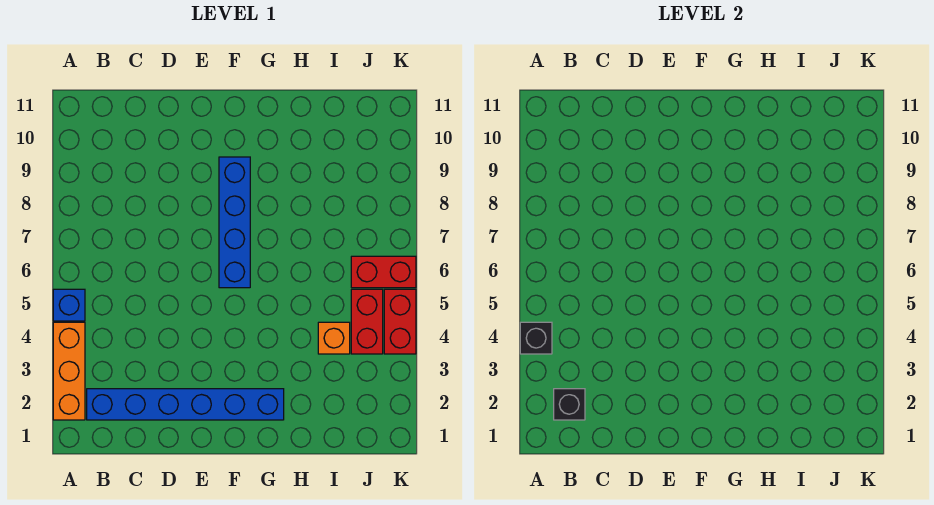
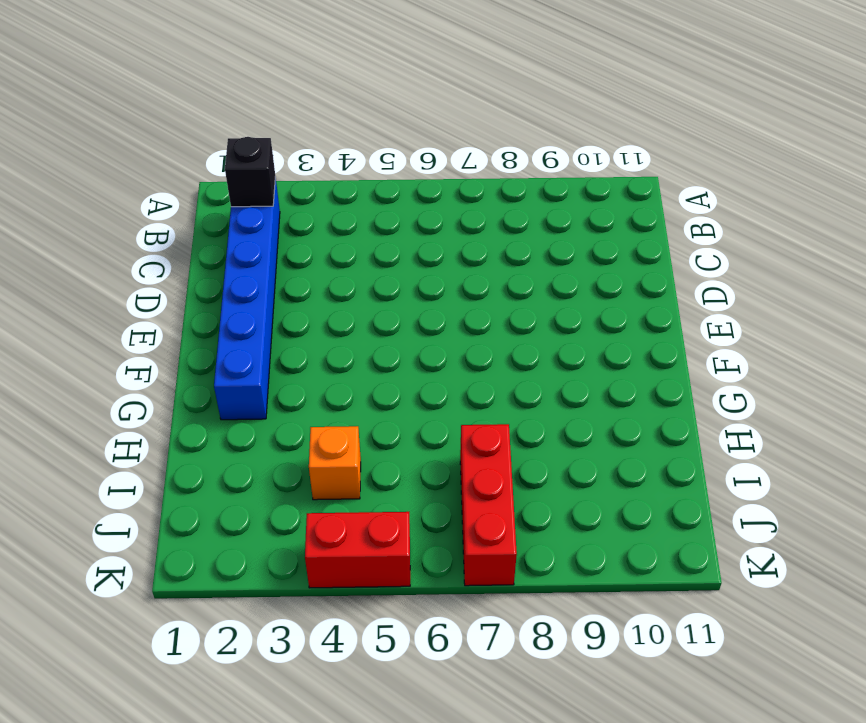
red 1x3 brick [460,424,517,586] -> none
none -> orange 1x3 brick [53,322,85,420]
none -> blue 1x1 brick [53,289,85,321]

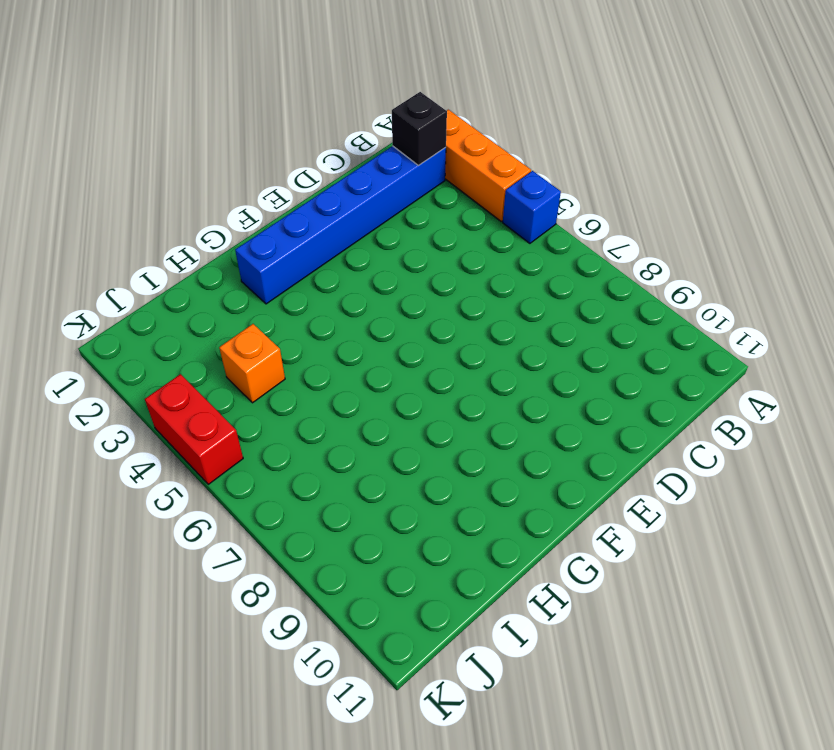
none -> blue 1x4 brick [219,157,250,288]
none -> red 1x2 brick [351,289,383,354]

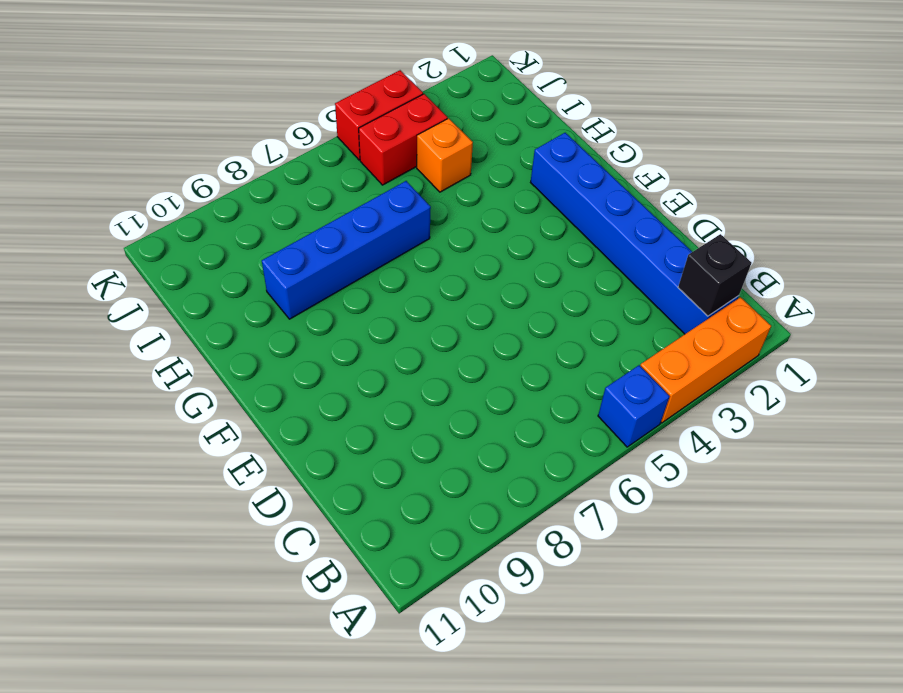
blue 1x4 brick [262,181,431,319] -> blue 1x4 brick moved to [219,157,250,288]
none -> red 1x2 brick [351,256,416,288]
none -> black 1x1 brick [520,322,552,354]

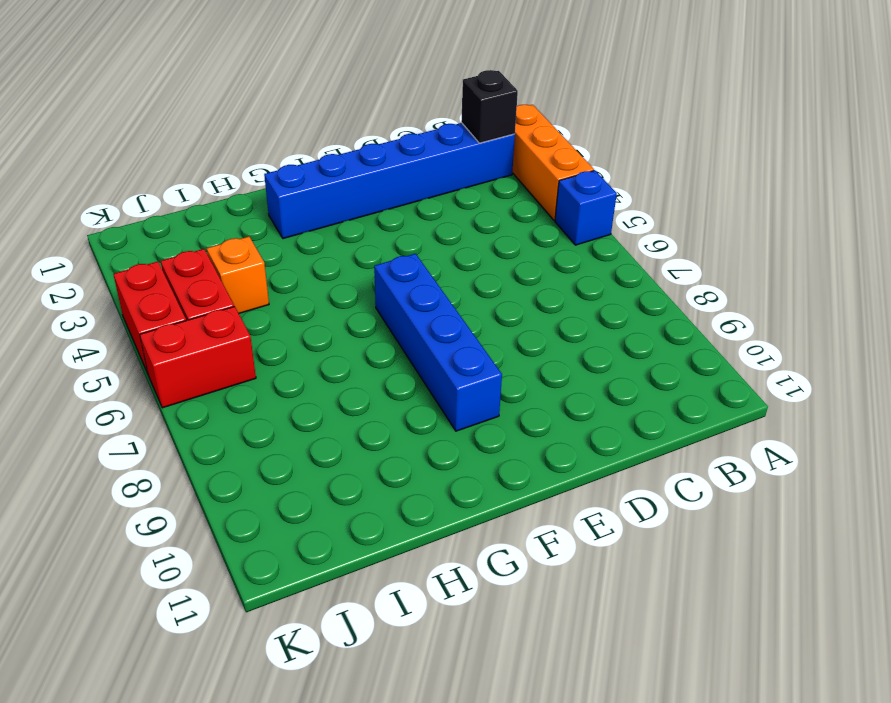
none -> black 1x1 brick [520,322,552,354]

